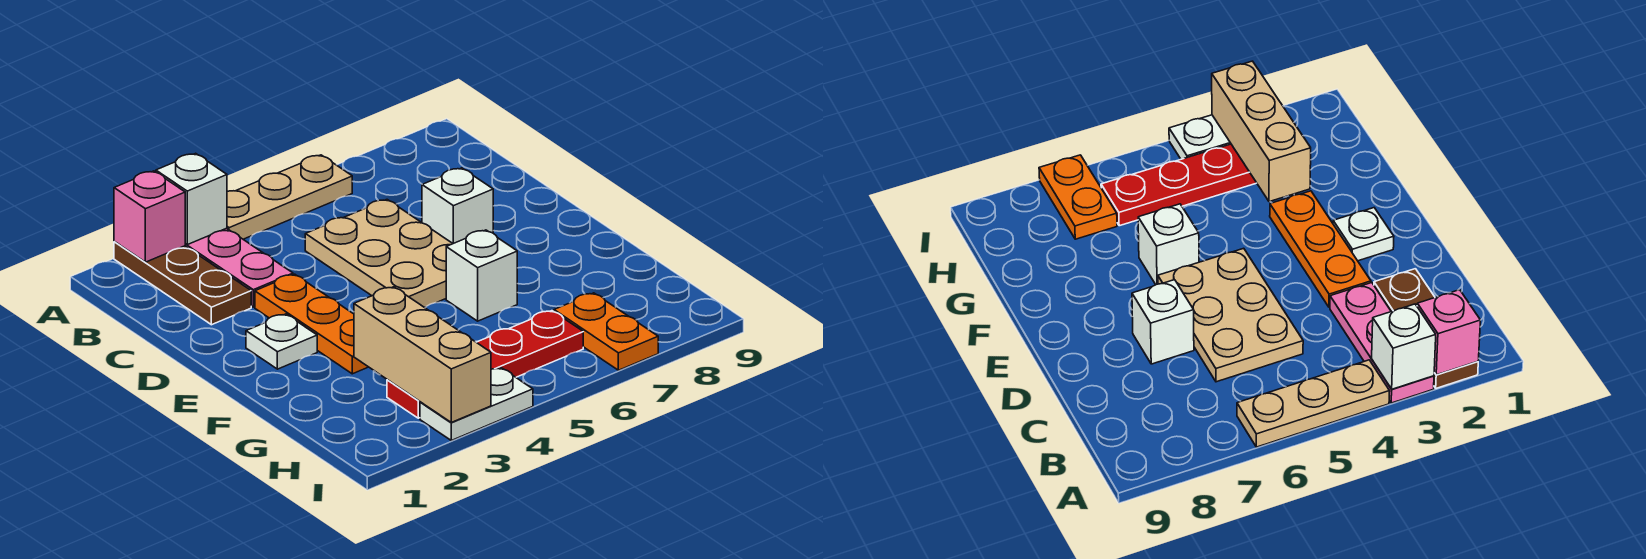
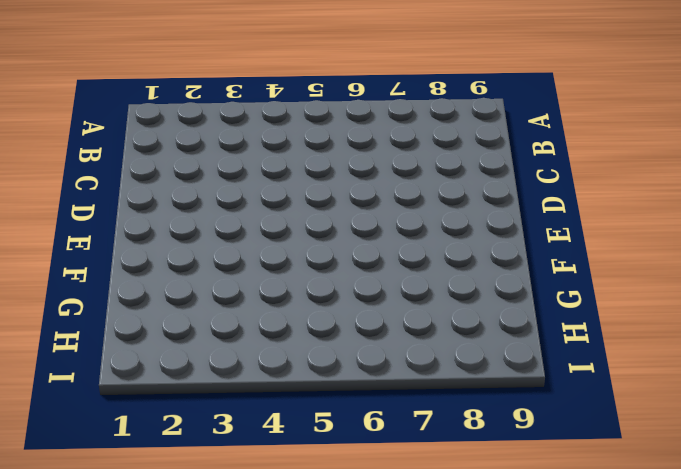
none -> brown 1x3 plate [114,242,251,325]
none -> pink 1x3 plate [185,228,293,307]
none -> tan 1x3 plate [227,155,352,239]

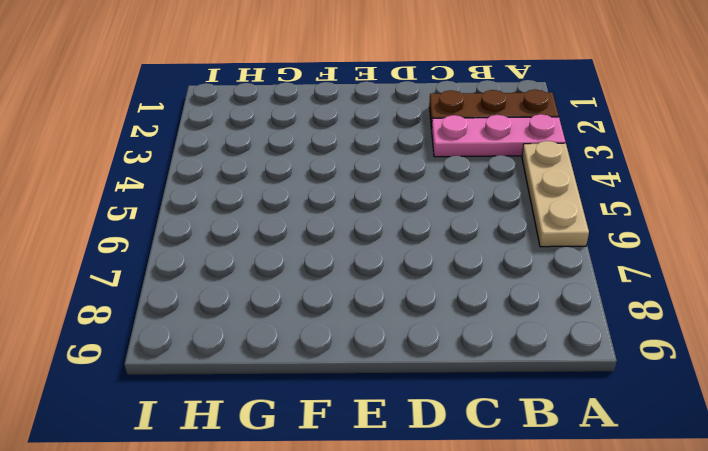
none -> tan 2x3 plate [305,200,453,308]
none -> orange 1x3 plate [255,274,368,374]
none -> white 1x1 brick [422,168,493,243]

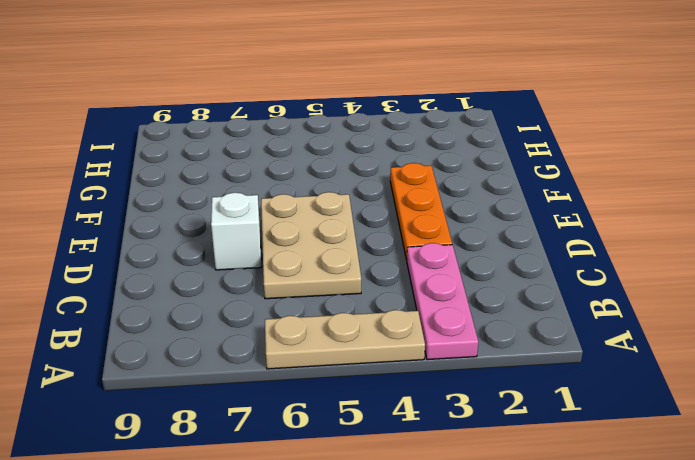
none -> brown 1x3 plate [114,242,251,325]
none -> white 1x1 plate [246,314,317,369]
none -> white 1x1 brick [446,230,517,321]

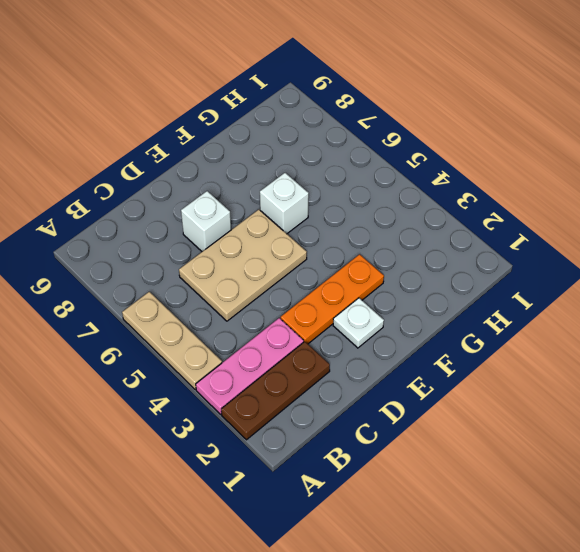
none -> red 1x4 plate [387,311,583,418]
none -> orange 1x2 plate [554,293,658,370]
none -> white 1x2 plate [420,368,533,440]

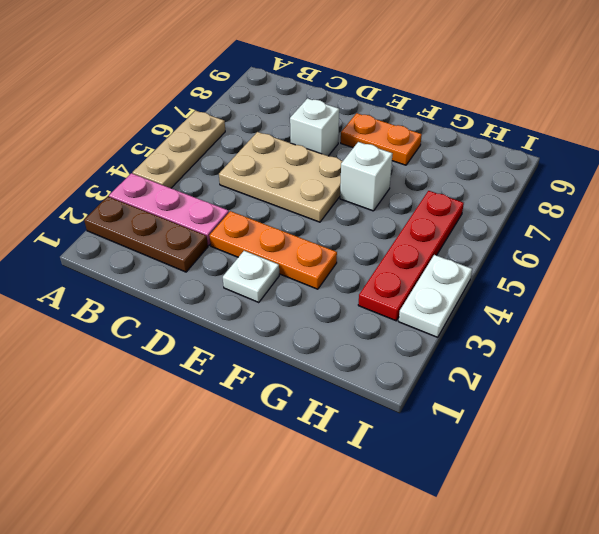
orange 1x2 plate [341,113,422,165] -> orange 1x2 plate moved to [554,293,658,370]
none -> pink 1x1 brick [114,171,185,262]
none -> white 1x1 brick [156,153,227,245]
none -> tan 1x3 brick [354,287,491,422]

